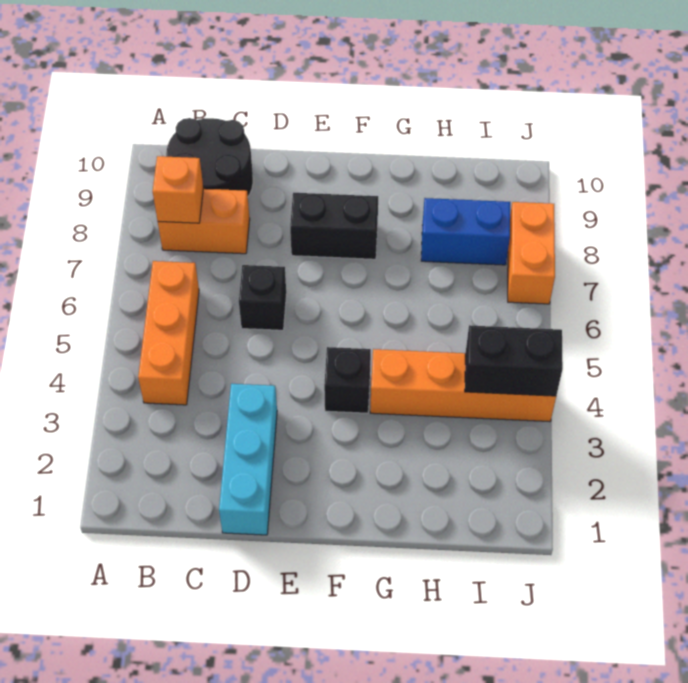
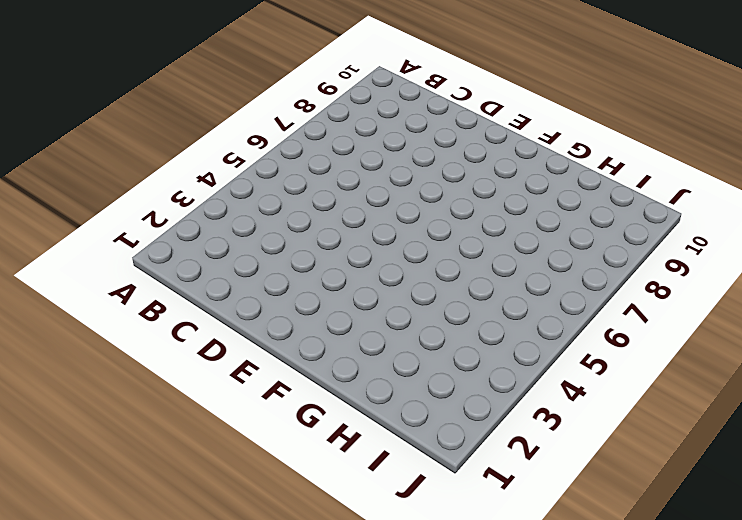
none -> orange 1x3 brick [138,261,199,405]
none -> orange 1x2 brick [158,189,250,254]
none -> black 2x2 round brick [166,118,253,196]

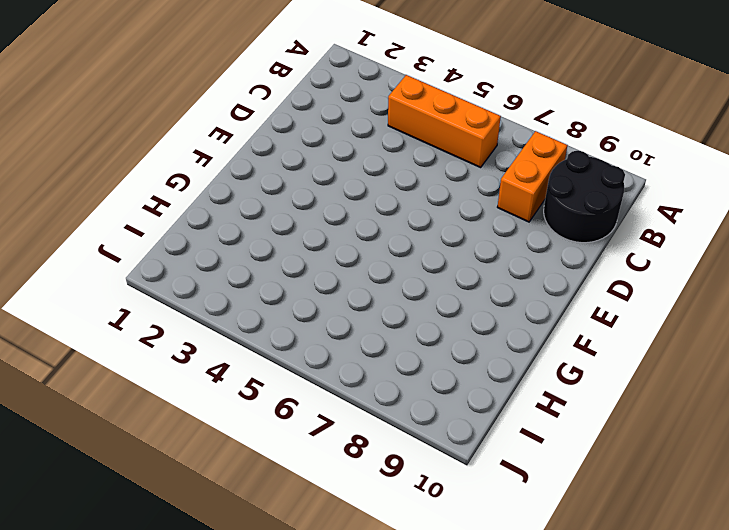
none -> cyan 1x3 brick [219,384,277,535]
none -> black 1x1 brick [239,265,286,330]
none -> black 1x2 brick [290,193,378,259]

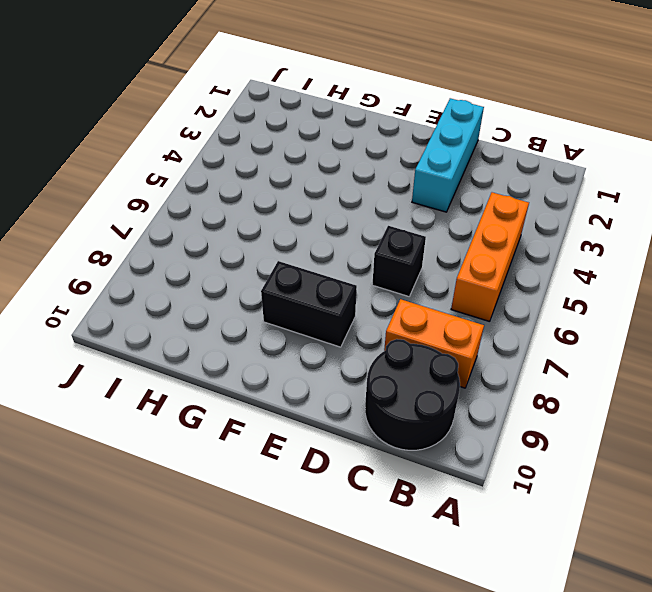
none -> black 1x1 brick [324,347,371,413]
none -> orange 1x4 brick [370,349,556,422]
none -> blue 1x2 brick [421,198,510,265]

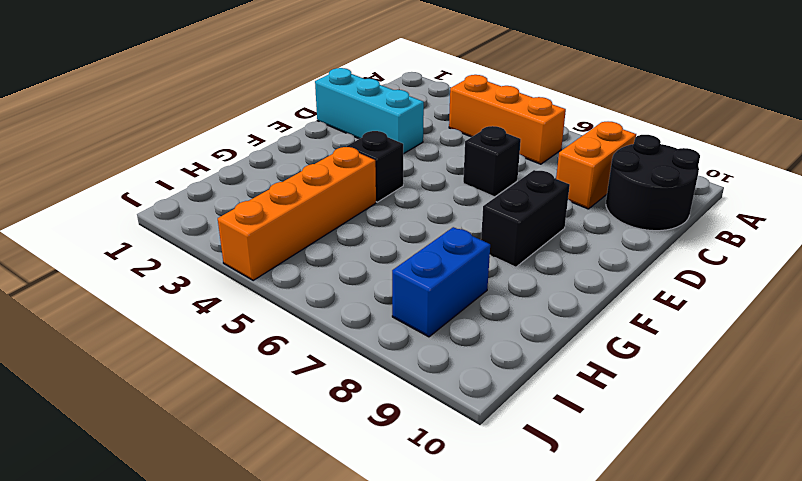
none -> orange 1x2 brick [508,202,555,304]
none -> orange 1x1 brick [153,156,203,223]
none -> black 1x2 brick [465,325,563,396]

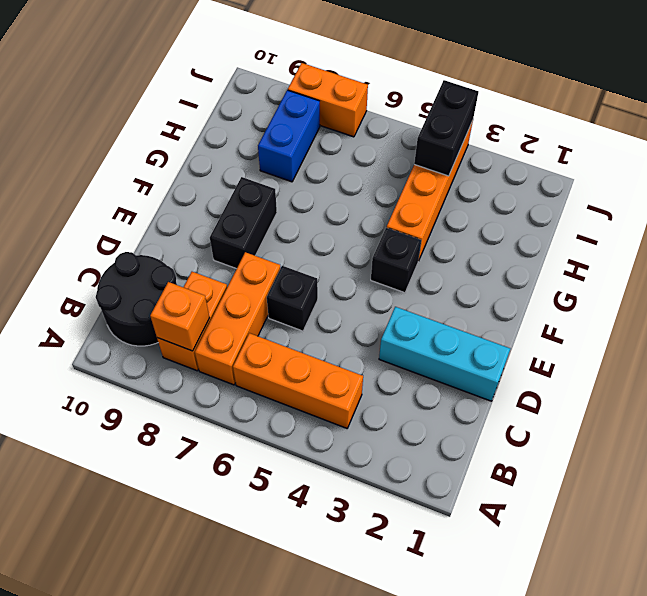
orange 1x3 brick [195,252,280,385] -> none

